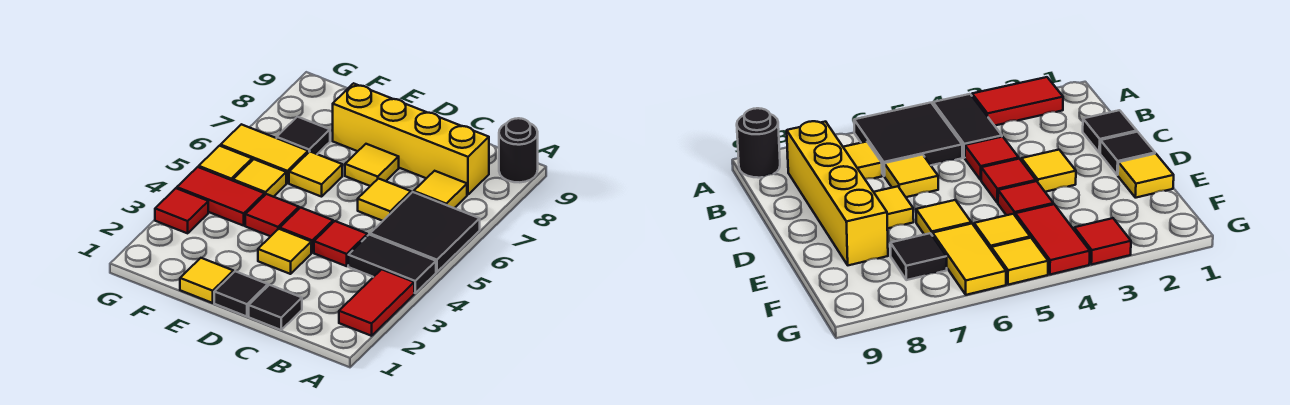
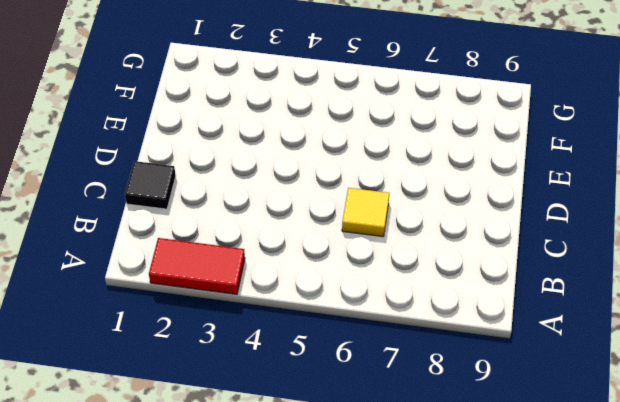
none -> black 1x2 tile [348,235,436,293]
none -> black 2x2 tile [370,192,480,272]
none -> black 1x1 round brick [499,118,538,182]

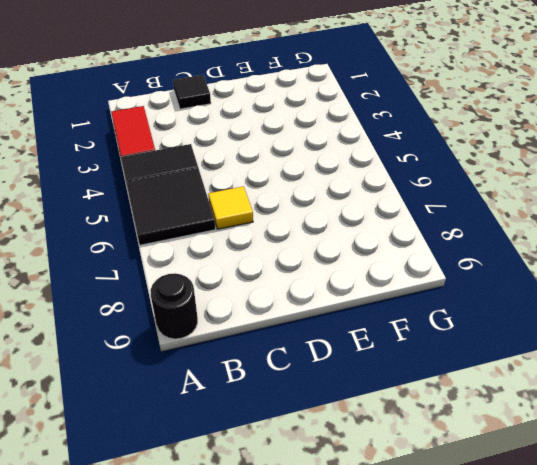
none -> yellow 1x1 tile [414,171,467,208]
none -> yellow 1x4 brick [333,83,489,195]
none -> red 1x1 tile [314,221,367,266]

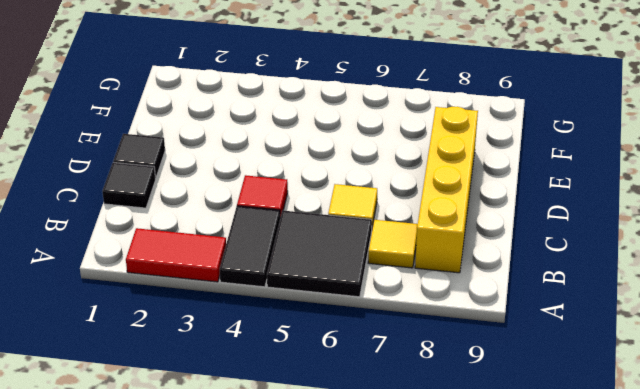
none -> black 1x1 round brick [499,118,538,182]
none -> yellow 1x1 tile [258,229,311,274]
none -> red 1x1 tile [280,208,333,253]

